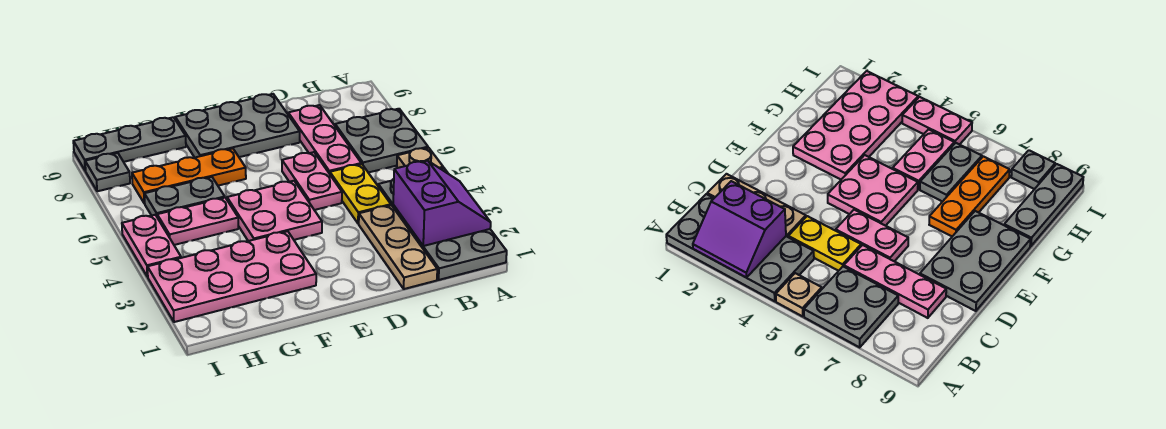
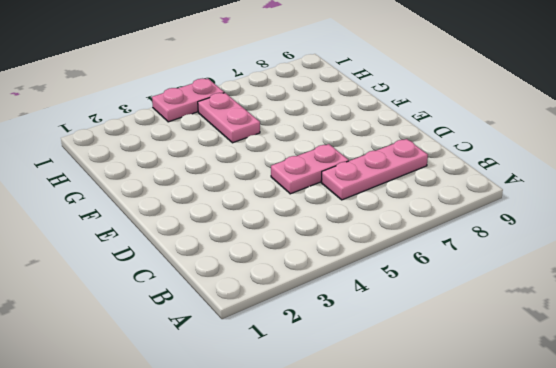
none -> grey 2x4 plate [378,168,507,280]
none -> tan 1x1 plate [397,148,443,169]
none -> grey 2x2 plate [335,109,428,173]

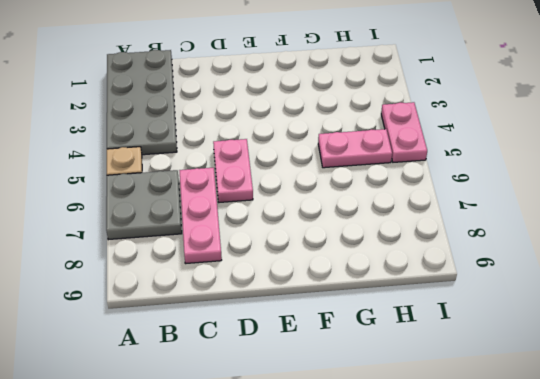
none -> tan 1x3 plate [359,205,437,289]
none -> yellow 1x2 plate [330,164,391,224]
none -> grey 2x3 plate [175,94,300,157]

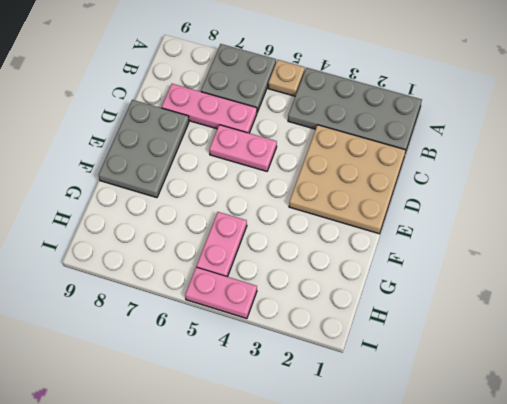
tan 3x3 plate [289,125,406,234] -> tan 1x3 plate [359,205,437,289]
none -> yellow 1x2 plate [330,164,391,224]
none -> pink 2x2 plate [227,181,322,241]
none -> pink 2x4 plate [148,231,316,322]

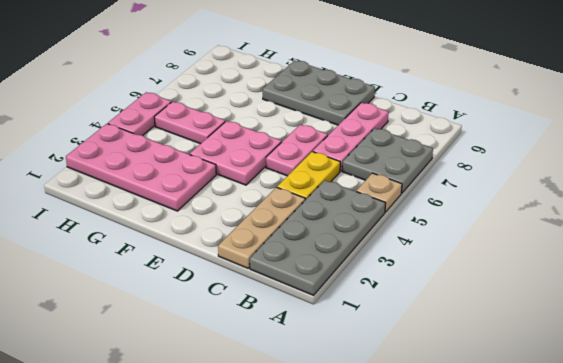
none -> orange 1x3 plate [132,149,246,203]
none -> grey 1x2 plate [144,177,225,216]
none -> grey 1x3 plate [73,117,186,171]

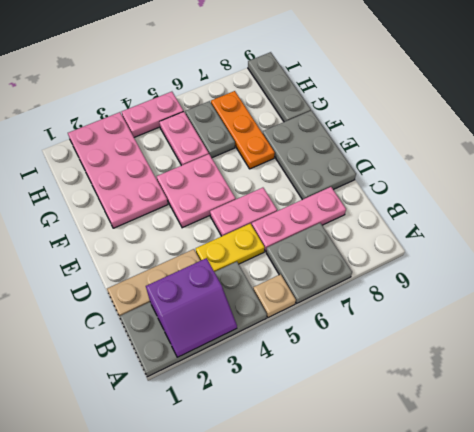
none -> grey 1x1 plate [85,153,130,191]

